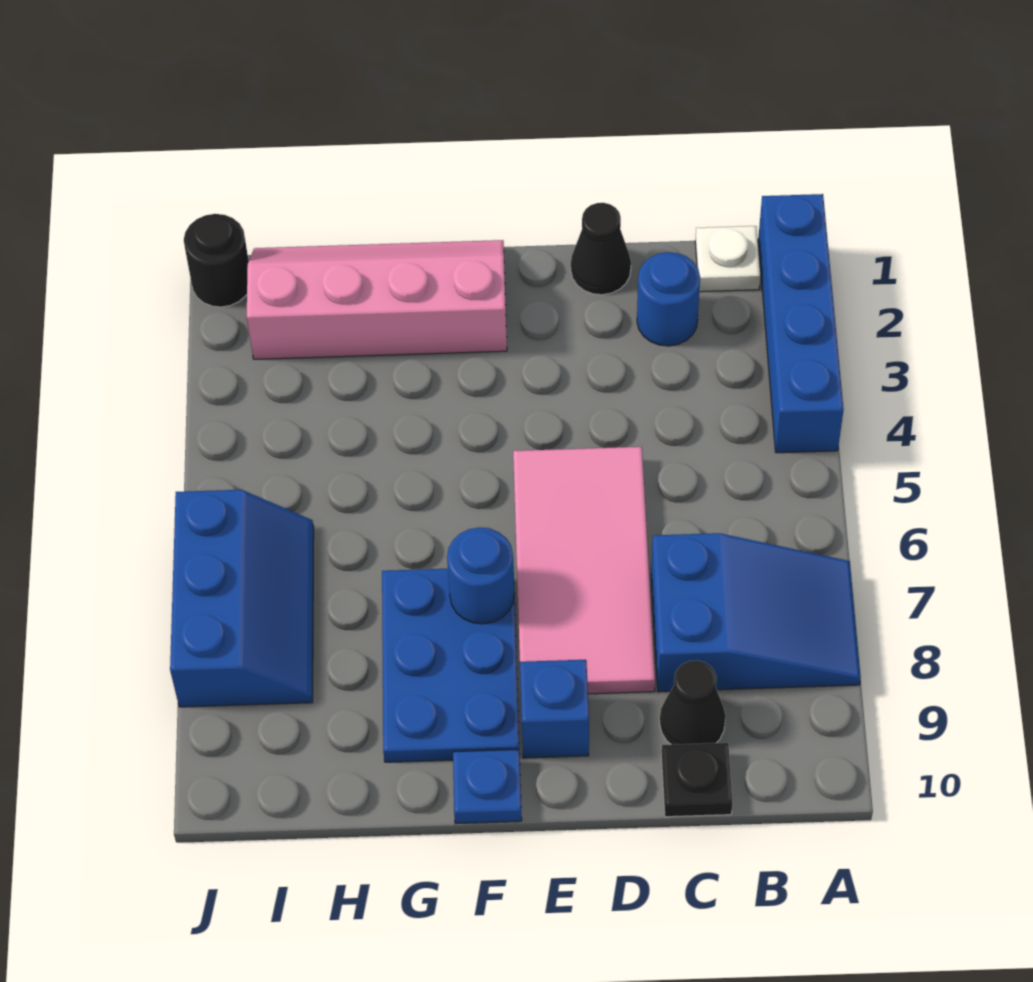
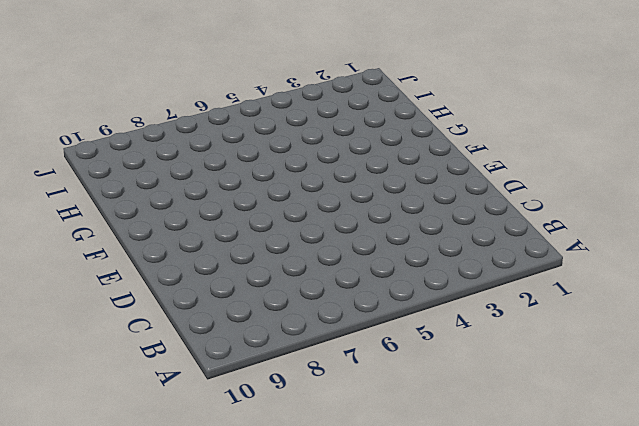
none -> blue 1x4 brick [758,194,844,453]
none -> blue 2x3 slope [651,533,861,692]
none -> white 1x1 plate [695,226,760,292]

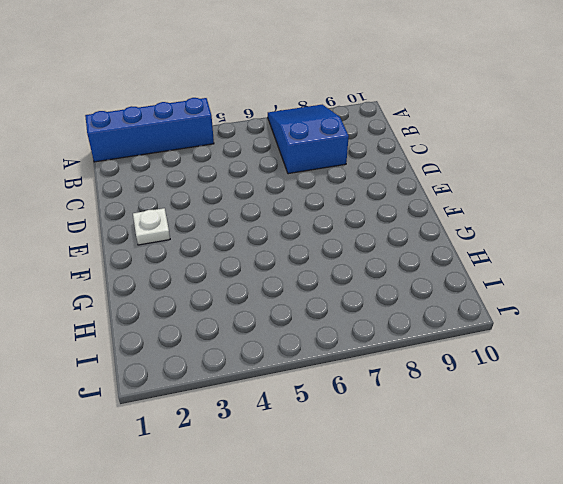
white 1x1 plate [133,208,170,245] -> white 1x1 plate moved to [695,226,760,292]
none -> blue 1x1 round brick [637,252,700,346]
none -> black 1x1 cone [660,660,726,745]
none -> black 1x1 plate [661,743,732,817]

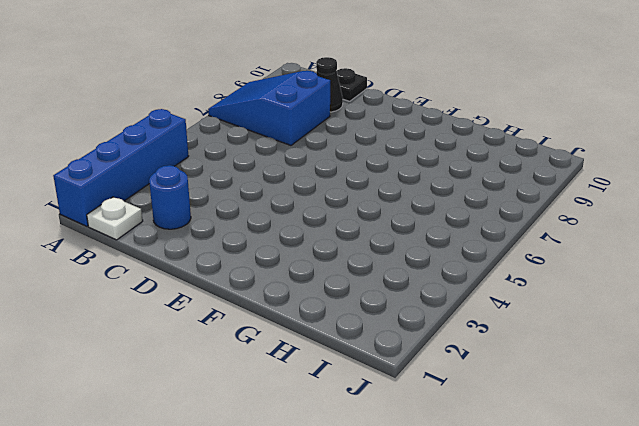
none -> black 1x1 cone [571,203,631,295]
none -> pink 2x4 tile [513,447,655,694]
none -> blue 1x1 brick [520,660,589,758]

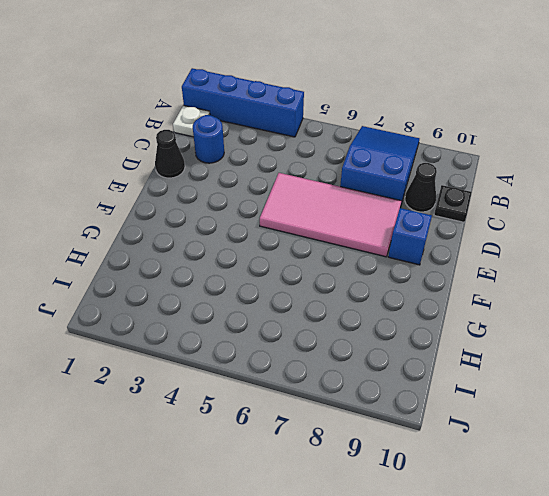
none -> pink 2x4 slope [247,240,507,359]
none -> blue 2x3 plate [382,569,519,762]
none -> blue 1x1 plate [453,749,522,824]

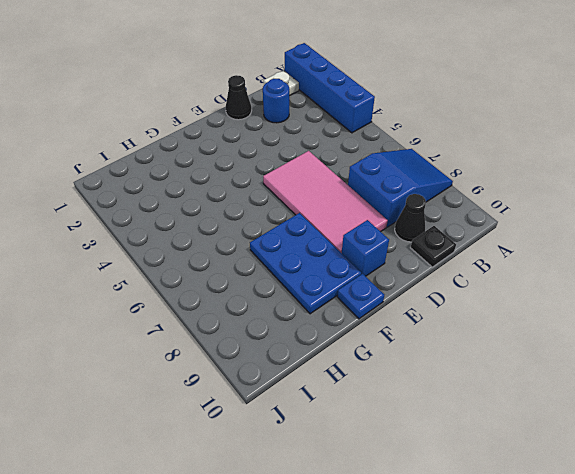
none -> pink 2x4 slope [247,240,507,359]
none -> blue 2x3 slope [170,490,314,707]
none -> black 1x1 round brick [184,214,249,307]

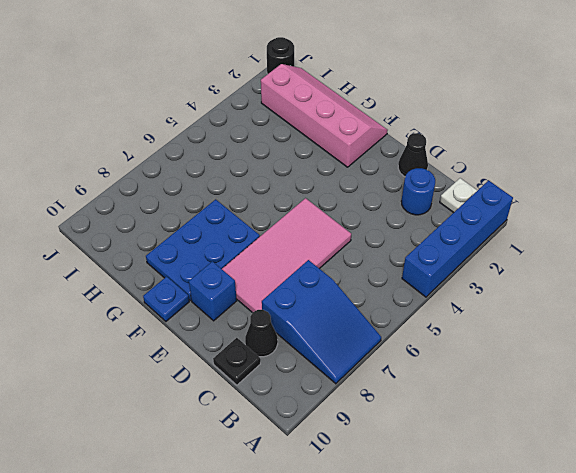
none -> blue 2x3 slope [170,490,314,707]
none -> blue 1x1 round brick [447,527,514,624]

